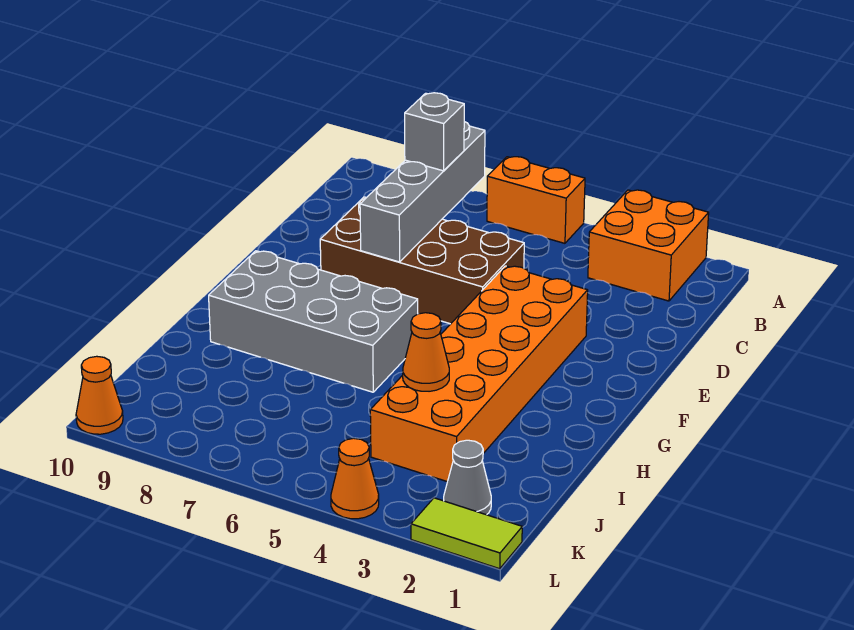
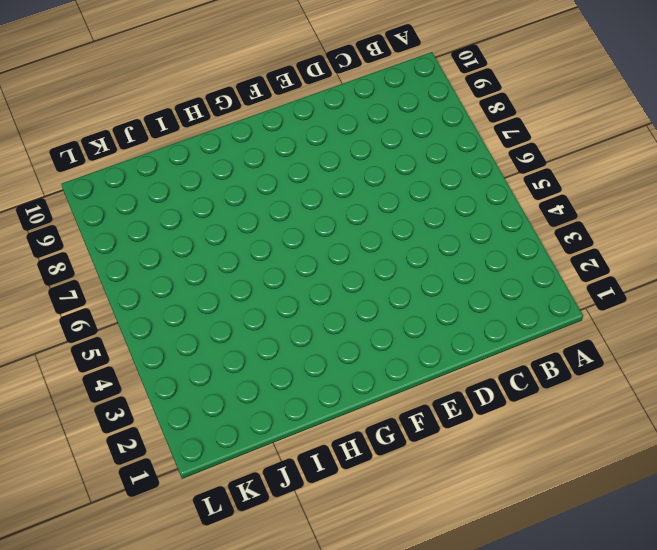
none -> orange 2x2 brick [588,190,709,301]
none -> orange 1x2 brick [487,157,585,243]
none -> brown 2x4 brick [320,197,524,324]

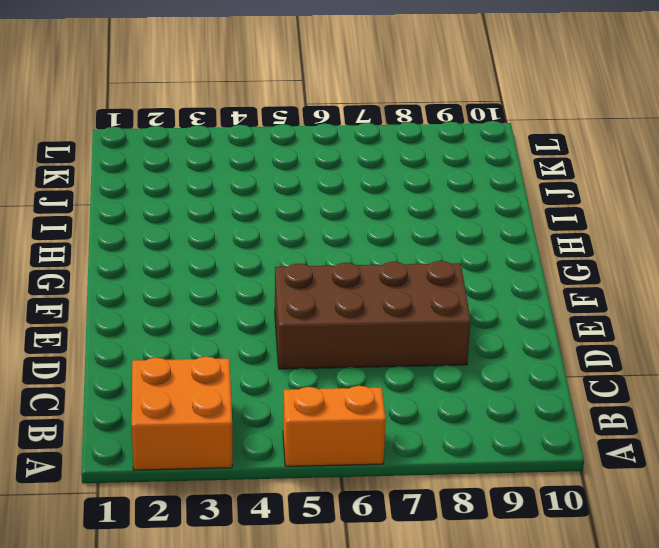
none -> orange 2x6 brick [370,266,588,482]
none -> grey 2x4 brick [209,251,418,392]
none -> grey 1x1 cone [444,440,491,515]

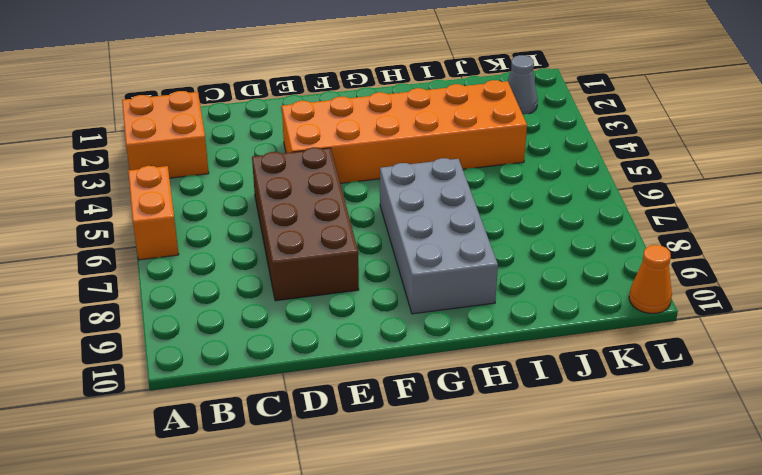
none -> lime 1x2 tile [411,498,522,569]
none -> orange 1x1 cone [331,438,379,519]
none -> grey 1x4 brick [360,122,485,262]

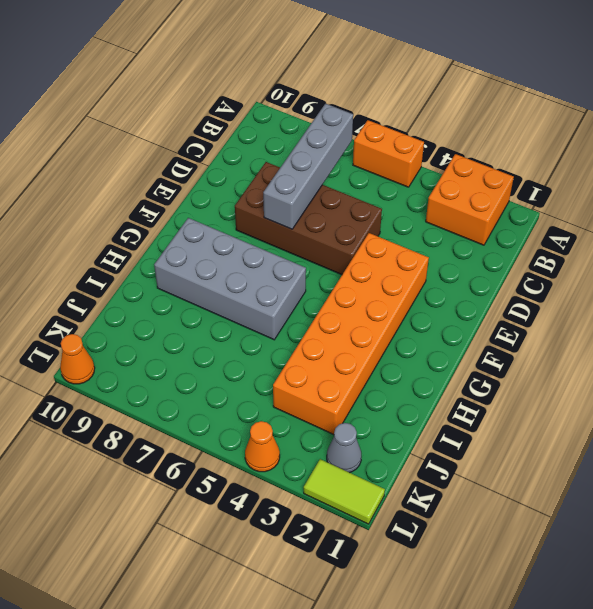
none -> orange 1x1 cone [403,313,449,391]
none -> grey 1x1 brick [405,93,464,171]

